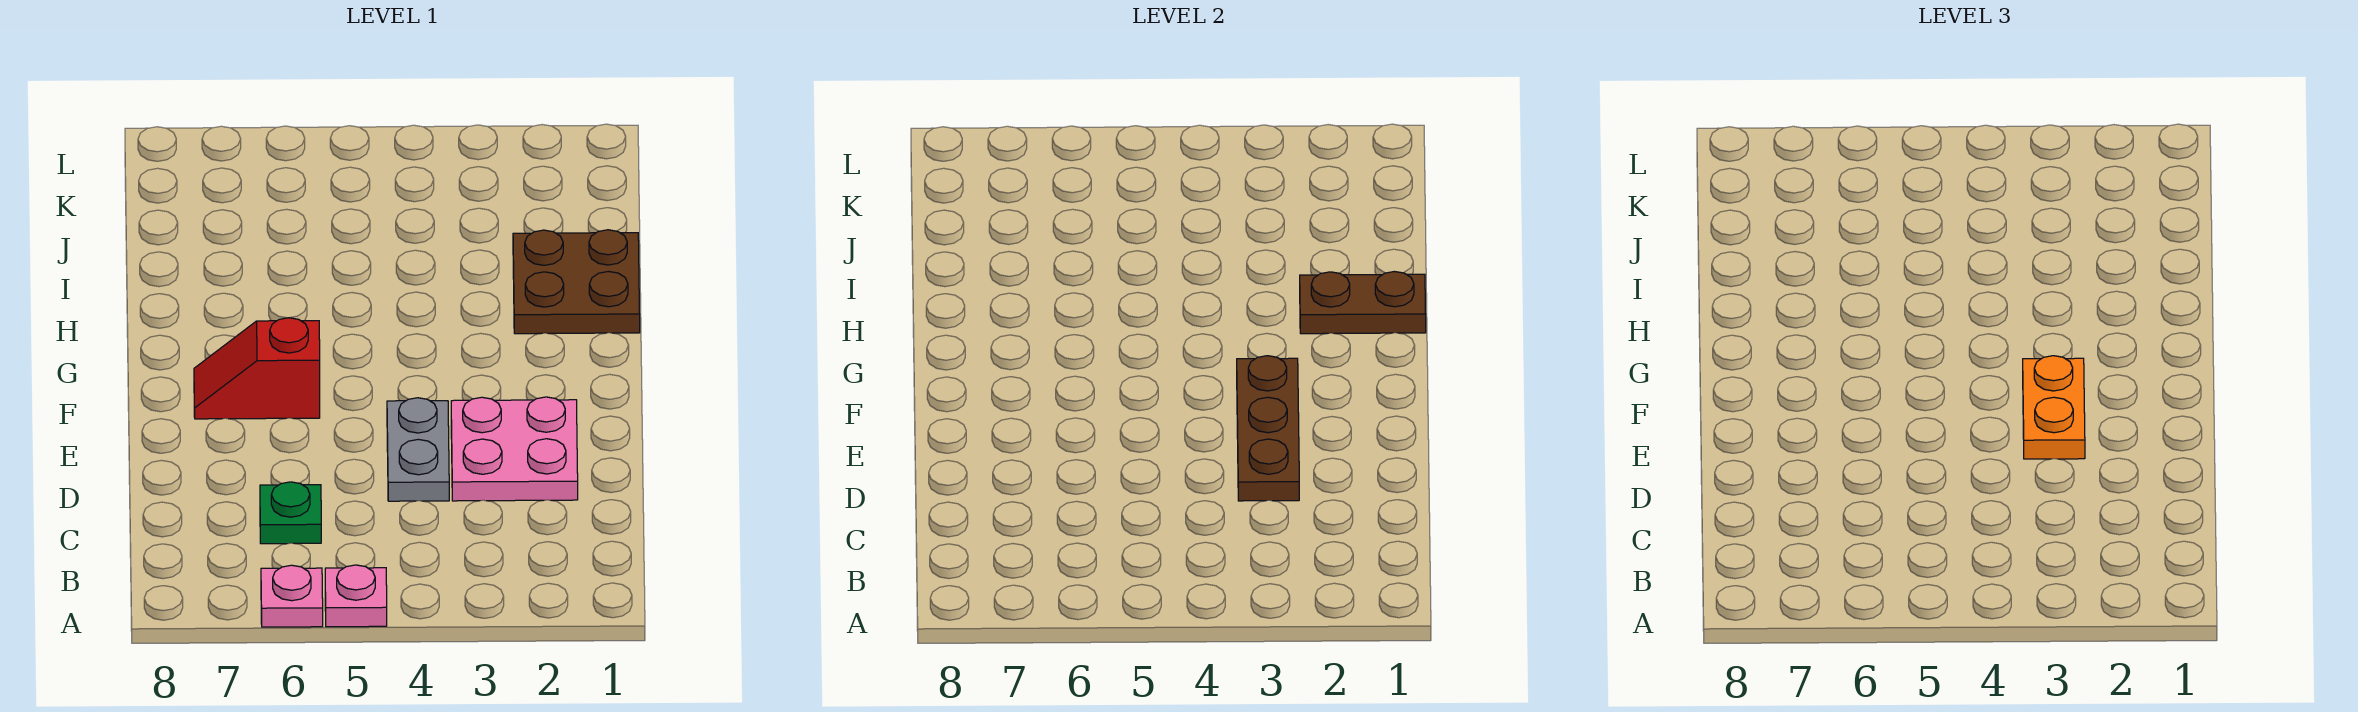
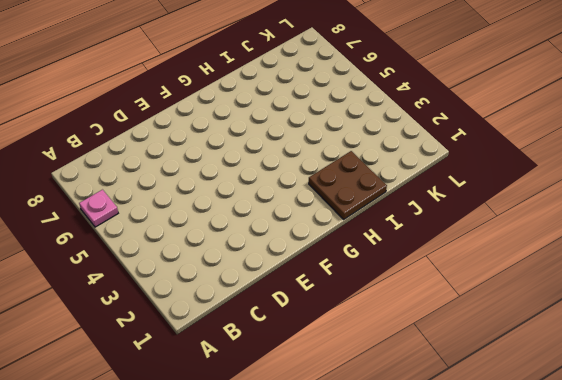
none -> pink 1x1 plate [325,565,387,627]
none -> green 1x1 plate [260,482,321,544]

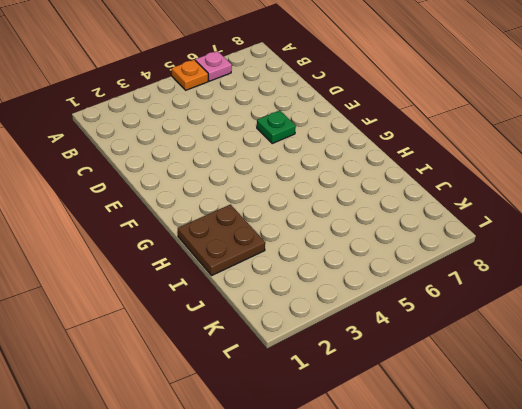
orange 1x1 plate [172,60,208,90] -> pink 1x1 plate [325,565,387,627]
green 1x1 plate [257,110,296,143] -> green 1x1 plate moved to [260,482,321,544]
none -> pink 2x2 plate [451,397,578,501]
none -> grey 1x2 plate [387,398,449,501]

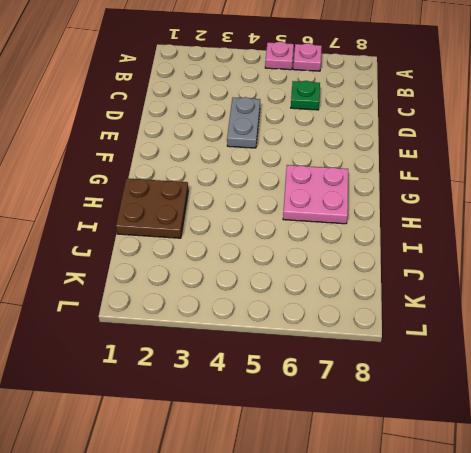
pink 2x2 plate [283,165,348,224] -> pink 2x2 plate moved to [451,397,578,501]
none -> red 1x2 slope [194,318,320,419]
none -> brown 1x3 plate [1237,356,1299,501]

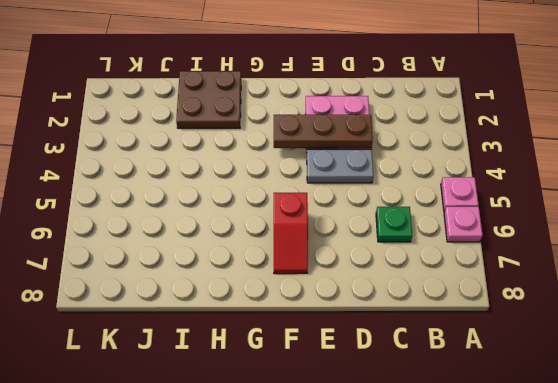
none -> brown 1x2 plate [1300,272,1426,334]
none -> orange 1x2 plate [2023,356,2085,459]

